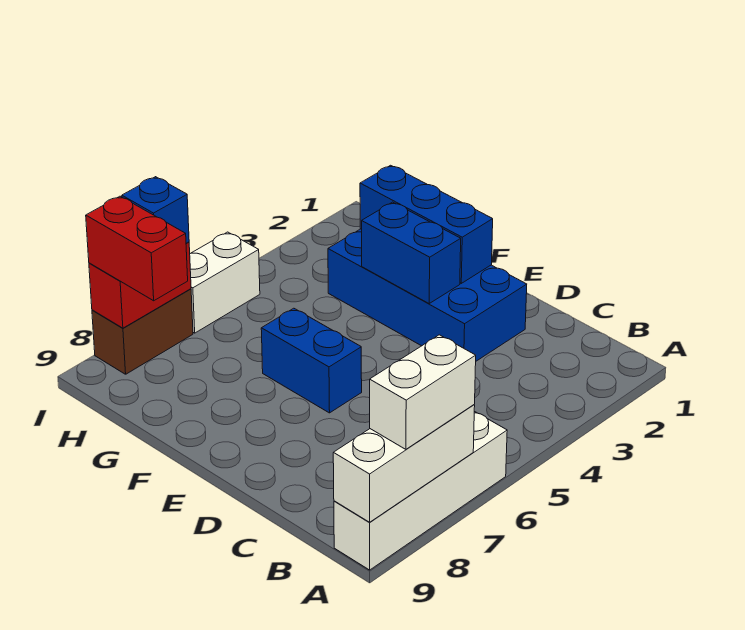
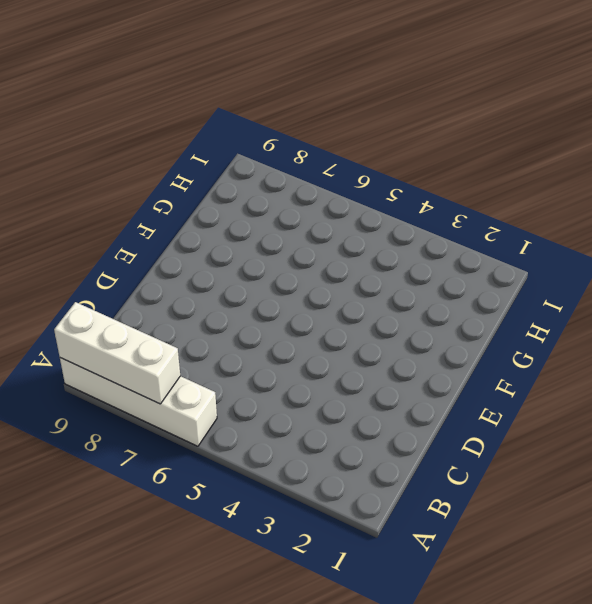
none -> blue 2x4 brick [328,229,527,361]
none -> blue 1x2 brick [261,308,362,413]
none -> white 1x2 brick [190,232,260,333]

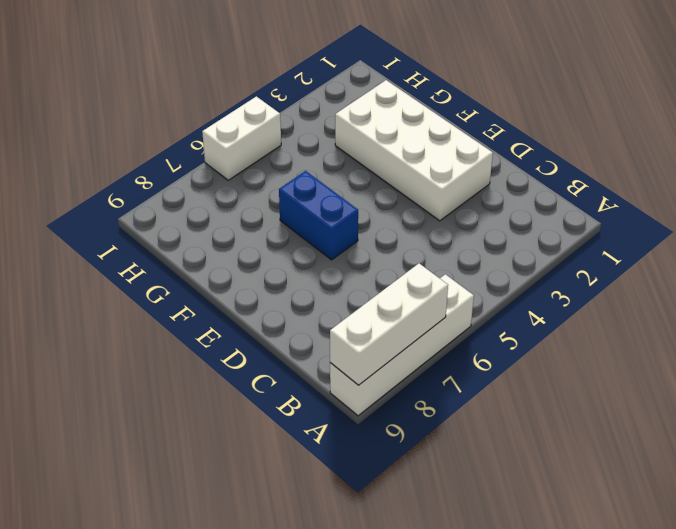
white 2x4 brick [335,80,493,221] -> blue 2x4 brick [328,229,527,361]
none -> brown 1x2 brick [92,289,193,374]
none -> blue 1x3 brick [360,165,493,283]
none -> blue 1x2 brick [362,202,461,303]

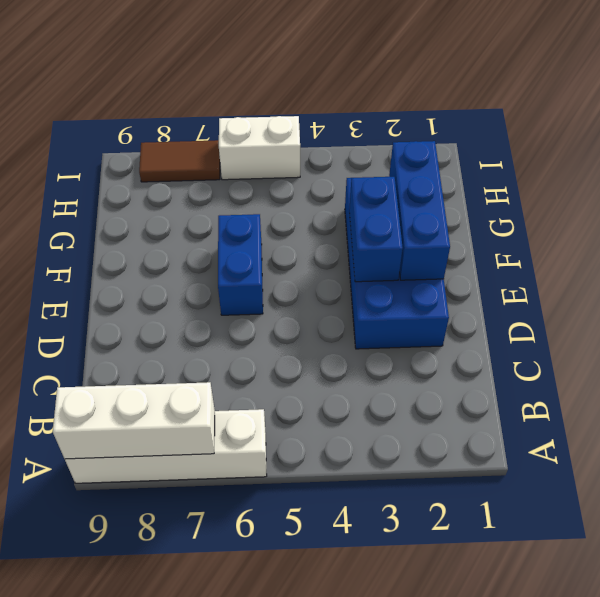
brown 1x2 tile [139,140,220,182] -> brown 1x2 brick [92,289,193,374]
none -> red 1x2 brick [89,242,191,328]
none -> white 1x2 brick [370,335,476,449]
none -> red 1x2 brick [86,196,188,301]

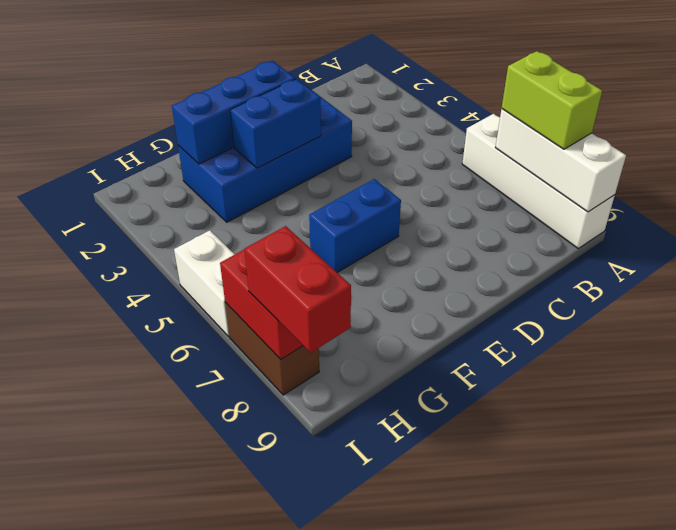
lime 1x2 brick [502,51,602,149] -> white 1x2 brick [370,335,476,449]
red 1x2 brick [245,226,351,353] -> red 1x2 brick turned to [86,196,188,301]
none -> blue 1x1 brick [122,177,189,243]

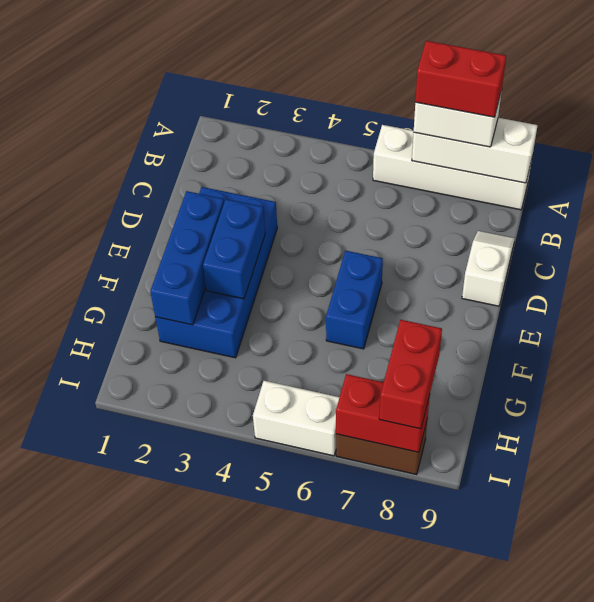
red 1x2 brick [415,41,506,117] -> none
white 1x2 slope [462,231,515,306] -> none
none -> blue 1x1 brick [122,177,189,243]

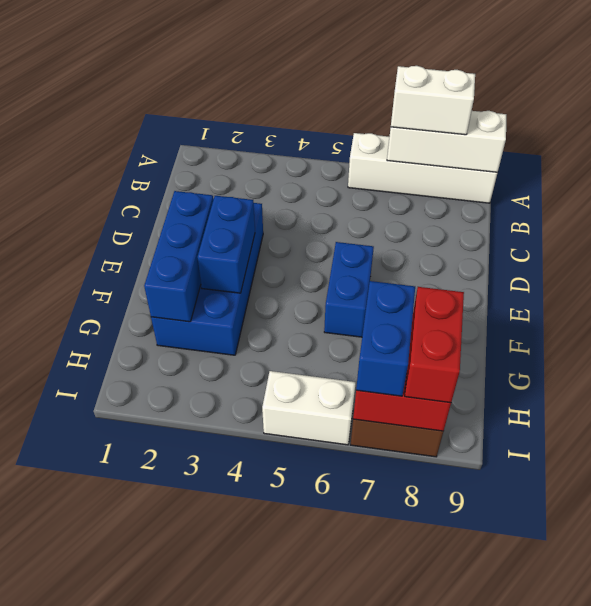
blue 1x2 brick [356,281,415,396] -> blue 1x1 brick [122,177,189,243]

